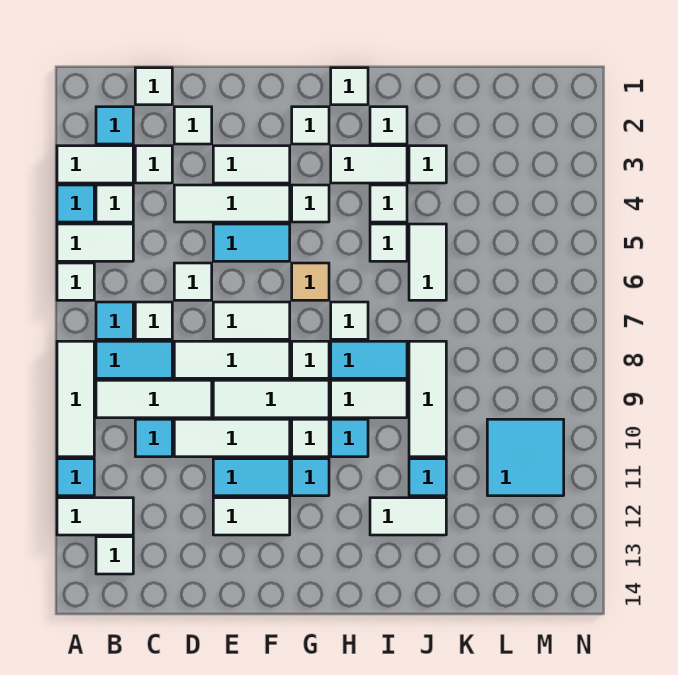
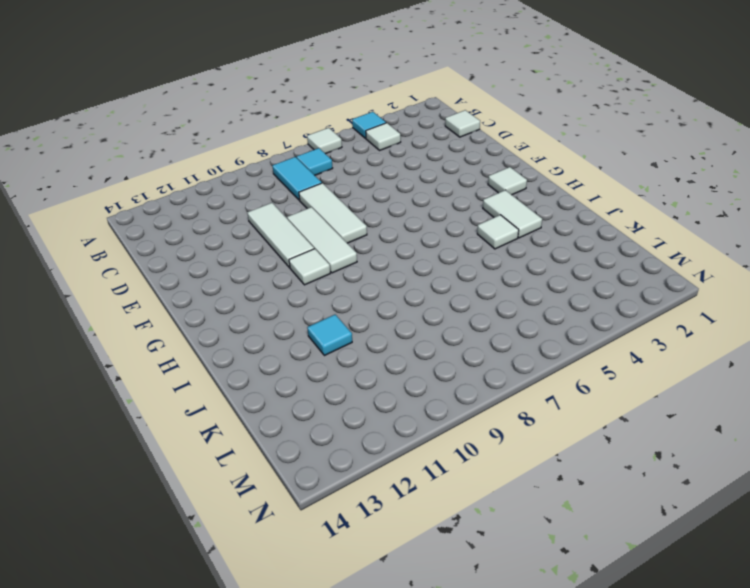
none -> white 1x2 tile [57,146,133,183]
none -> white 1x2 tile [57,224,133,261]
none -> white 1x3 tile [57,341,94,457]
none -> cyan 1x1 tile [57,459,94,496]

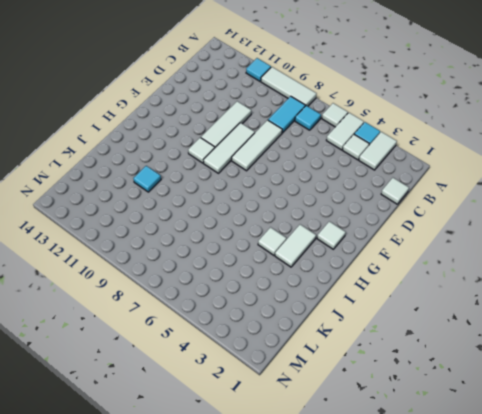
none -> white 1x2 tile [57,498,133,535]
none -> cyan 1x1 tile [96,107,133,144]
none -> white 1x3 tile [96,380,212,418]
none -> white 1x1 tile [96,537,133,574]

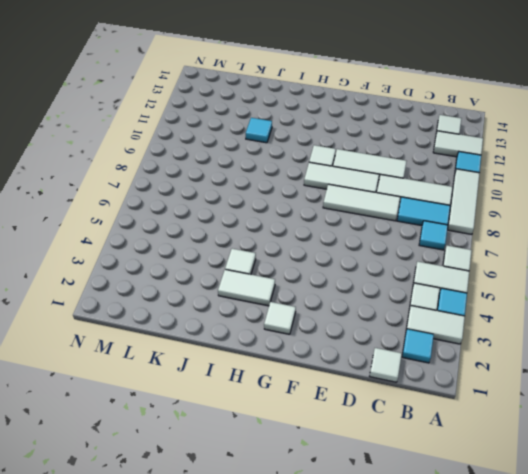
none -> white 1x1 tile [135,146,172,183]
none -> white 1x1 tile [135,302,172,339]
none -> cyan 1x1 tile [135,419,172,457]
none -> white 1x1 tile [174,107,212,144]

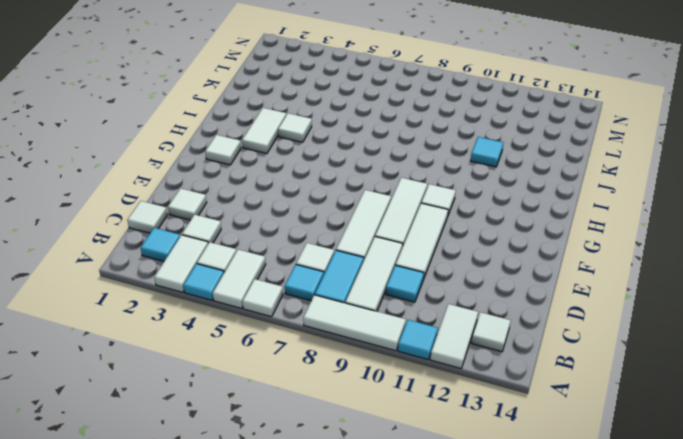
none -> white 1x3 tile [174,185,290,222]
none -> white 1x1 tile [174,263,212,300]
none -> white 1x2 tile [213,146,290,183]
none -> cyan 1x2 tile [213,224,290,261]

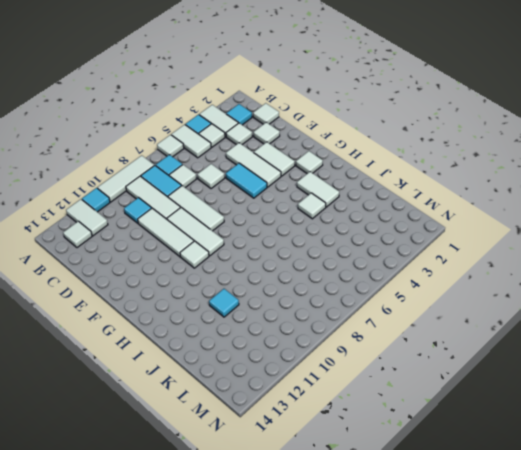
none -> white 1x2 tile [213,302,290,339]
none -> cyan 1x2 tile [213,459,290,496]
none -> white 1x2 tile [213,498,290,535]
none -> white 1x1 tile [292,185,329,222]

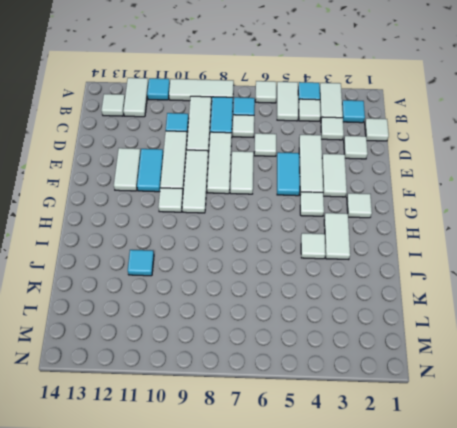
none -> tan 1x1 tile [292,263,329,300]
none -> white 1x1 tile [292,341,329,378]
none -> cyan 1x1 tile [292,459,329,496]
none -> white 1x1 tile [331,68,368,105]

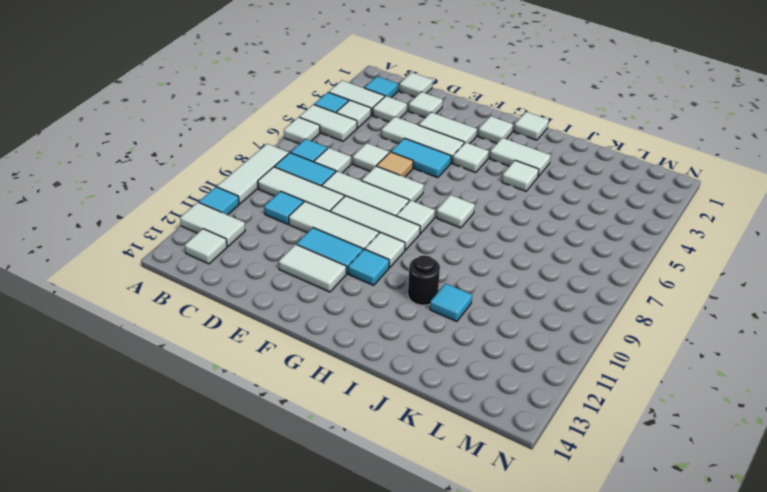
tan 1x1 tile [377,152,413,177] -> tan 1x1 tile moved to [292,263,329,300]
black 1x1 round brick [408,255,440,305] -> none
none -> cyan 1x2 tile [331,341,407,378]
none -> white 1x2 tile [331,380,407,418]
none -> cyan 1x1 tile [331,419,368,457]
none -> white 1x1 tile [370,107,407,144]

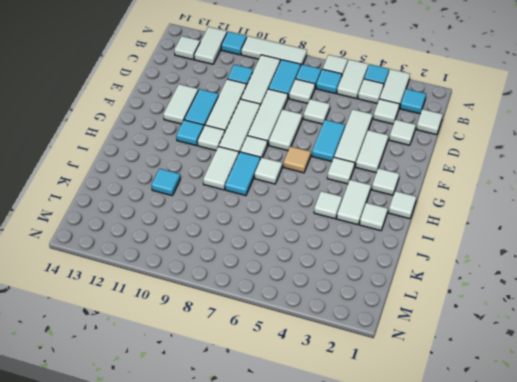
cyan 1x1 tile [316,69,342,94] -> cyan 1x1 tile moved to [331,419,368,457]
none -> white 1x1 tile [370,224,407,261]
none -> white 1x2 tile [370,498,446,535]
none -> white 1x1 tile [409,146,446,183]
none -> white 1x2 tile [409,224,446,300]

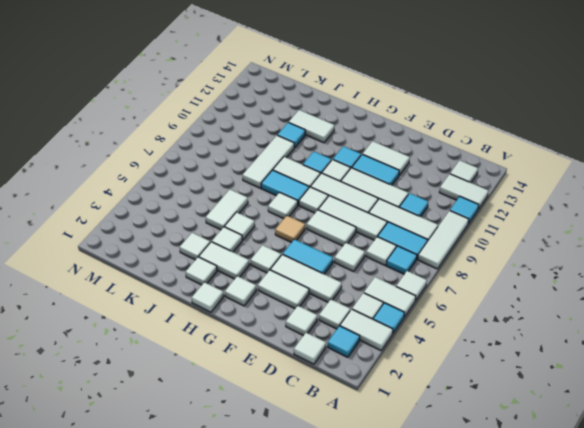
none -> cyan 2x2 tile [487,419,564,496]

